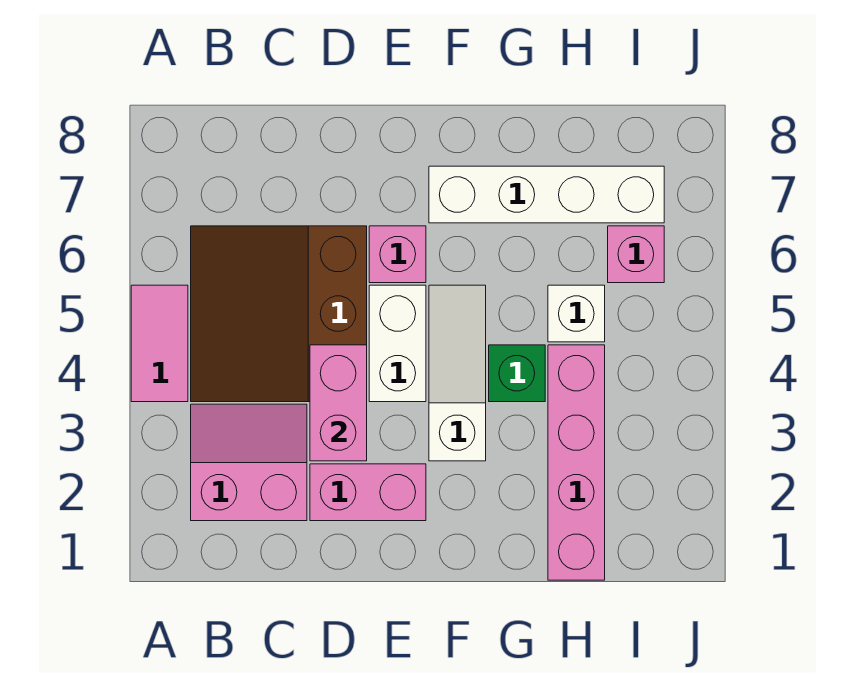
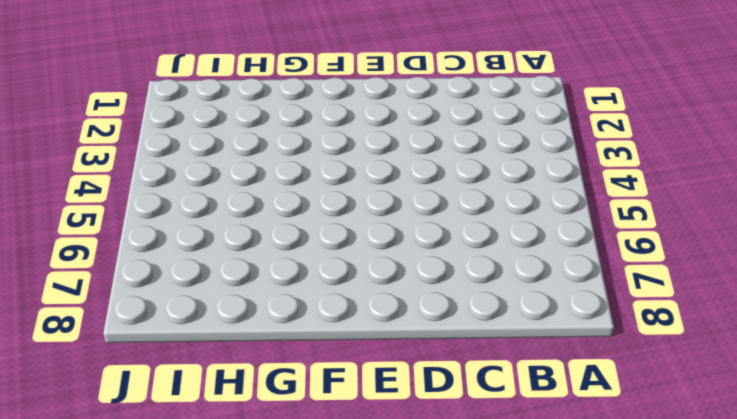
none -> pink 1x2 tile [131,285,188,402]
none -> pink 2x2 slope [191,404,307,521]
none -> brown 3x3 slope [191,226,367,402]

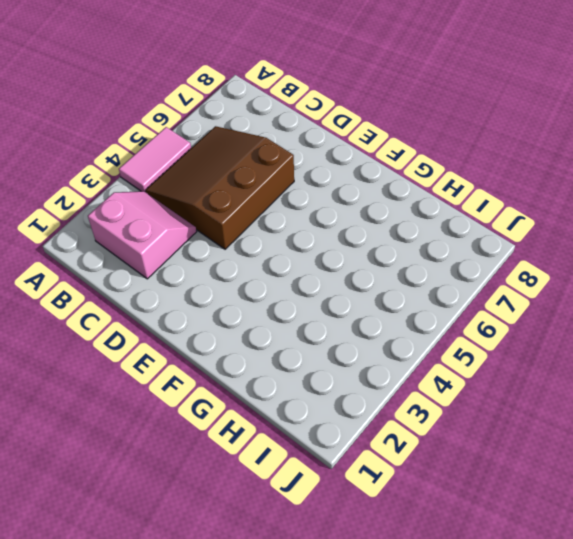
none -> pink 1x2 brick [310,464,426,521]
none -> white 1x2 brick [369,285,426,402]
none -> pink 1x1 brick [369,226,426,283]

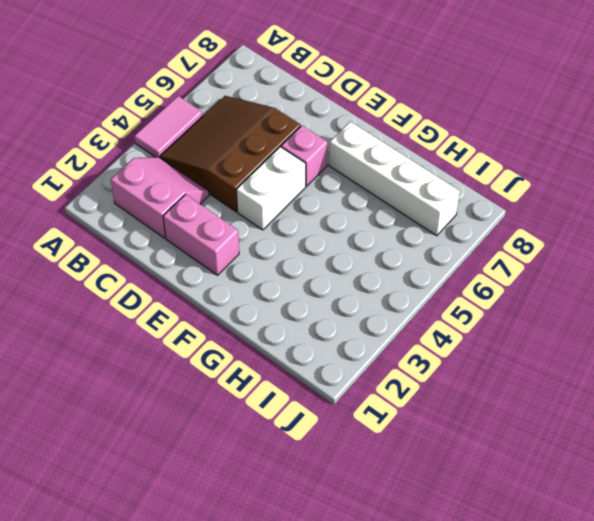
none -> white 1x3 slope [429,285,486,461]
none -> green 1x1 brick [489,345,545,402]
none -> pink 1x4 brick [548,345,605,580]

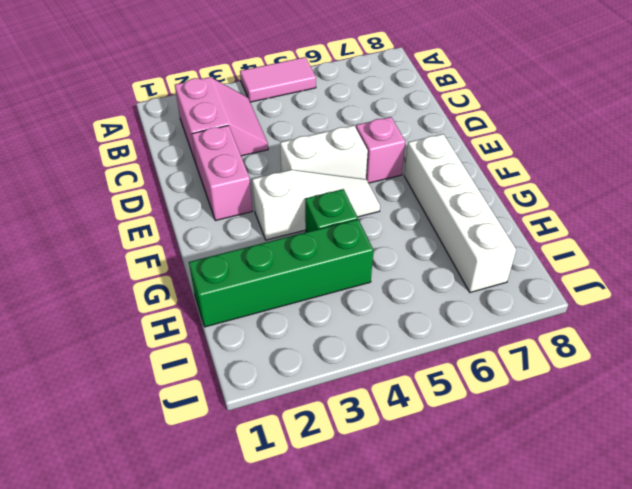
green 1x4 brick [189,219,373,327] -> pink 1x4 brick [548,345,605,580]
none -> brown 3x3 slope [191,226,367,402]
none -> white 1x1 brick [548,285,605,342]
none -> pink 1x1 brick [608,226,664,283]

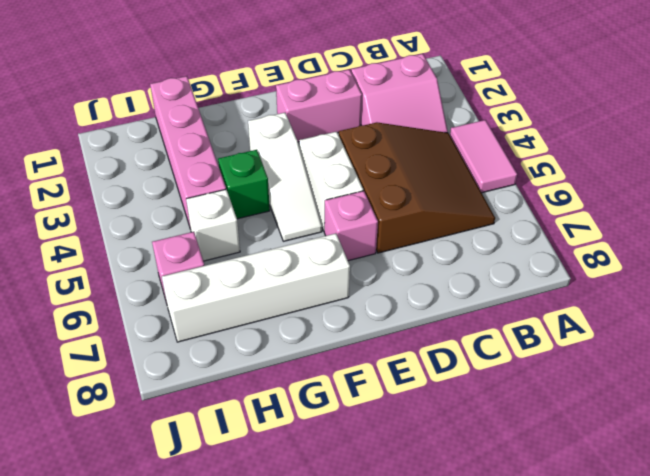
none -> pink 1x2 brick [310,345,367,461]

